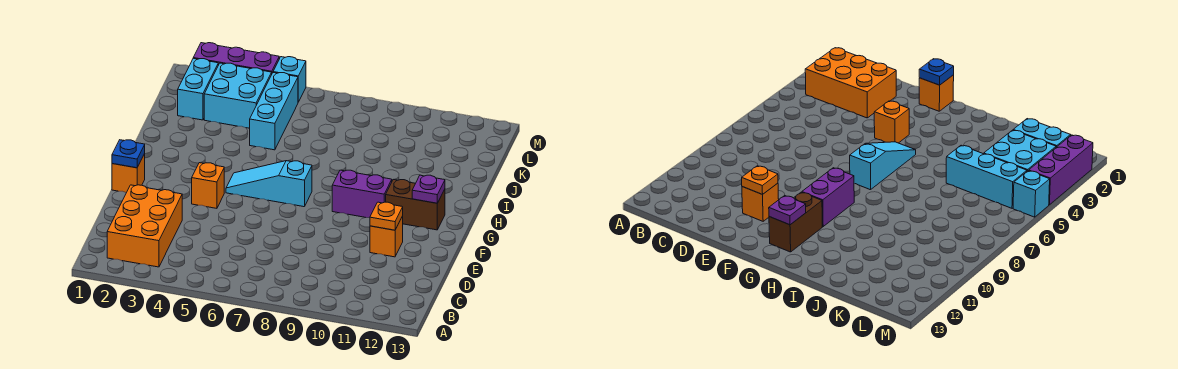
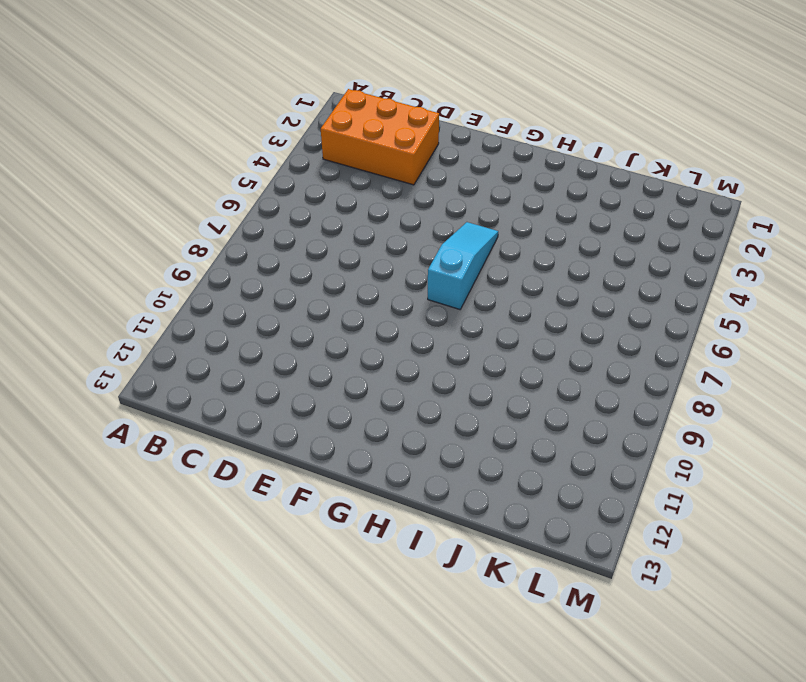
none -> orange 1x1 brick [370,216,403,257]
none -> orange 1x1 brick [112,154,145,193]
none -> orange 1x1 brick [192,163,224,208]

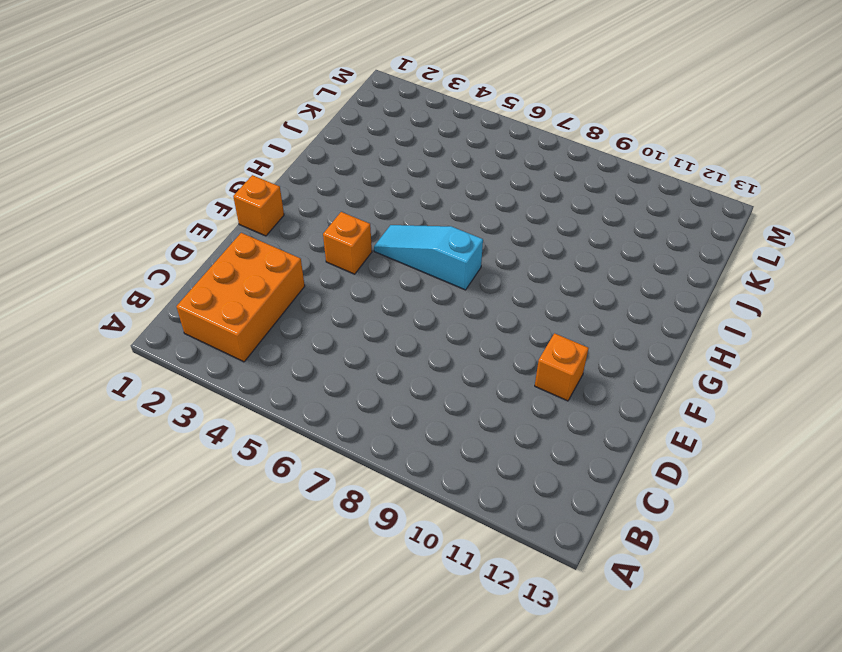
none -> purple 1x2 brick [332,170,392,218]
none -> brown 1x2 brick [386,180,445,230]
none -> cyan 1x3 brick [250,73,298,150]

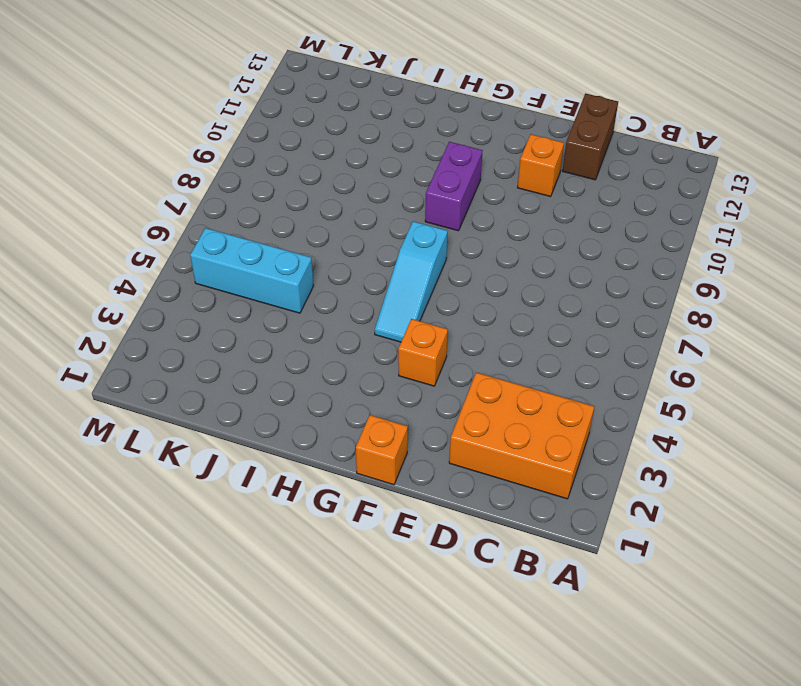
brown 1x2 brick [563,94,618,180] -> brown 1x2 brick moved to [386,180,445,230]
none -> cyan 1x2 brick [178,58,218,120]
none -> cyan 2x2 brick [204,63,272,128]
none -> purple 1x3 brick [194,43,279,73]

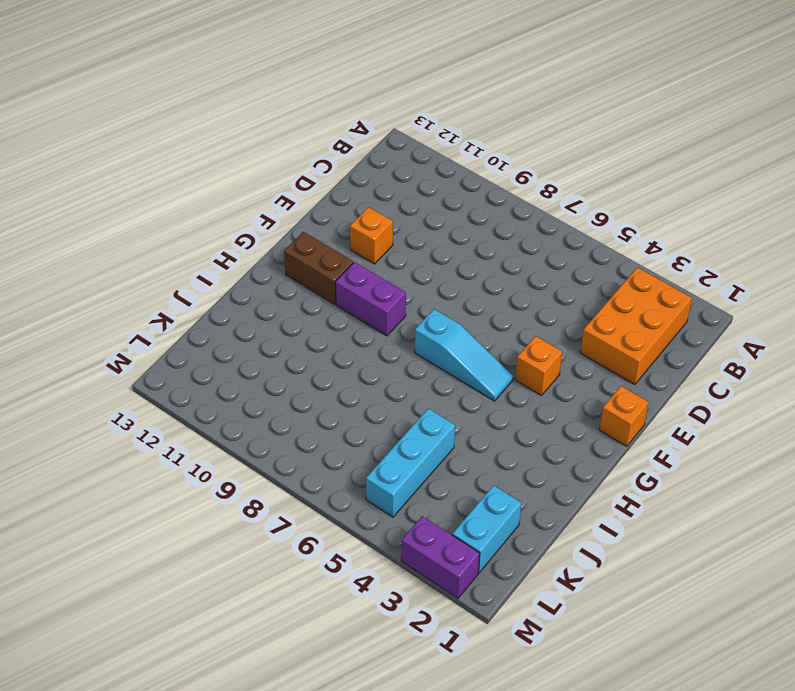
purple 1x2 brick [401,516,480,598] -> purple 1x3 brick [194,43,279,73]
none -> cyan 2x2 brick [204,63,272,128]
none -> cyan 1x1 brick [273,57,306,102]
none -> orange 1x1 plate [370,202,403,230]

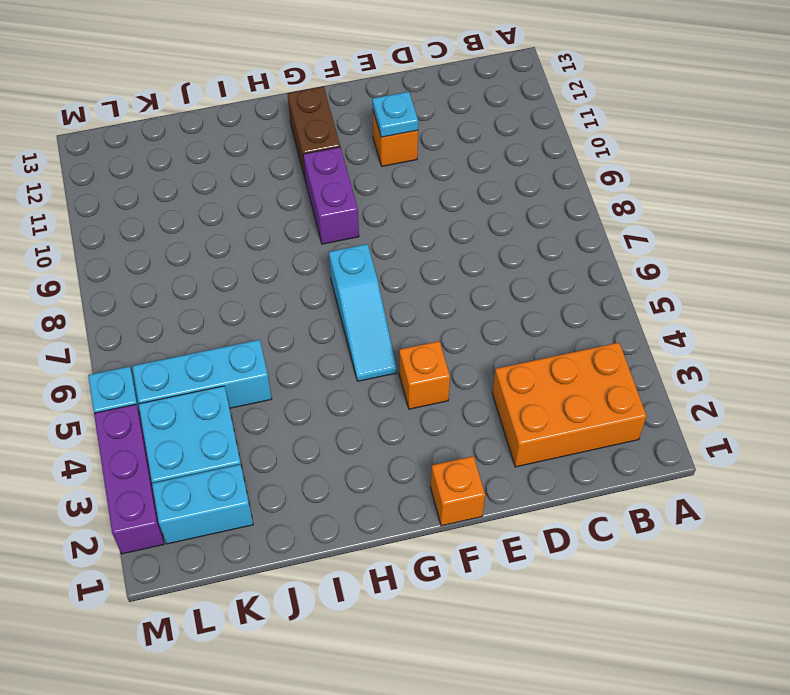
cyan 1x1 plate [372,92,418,137] -> orange 1x1 plate [370,202,403,230]
none -> blue 1x1 plate [112,140,145,168]
none -> purple 1x1 plate [412,175,445,203]

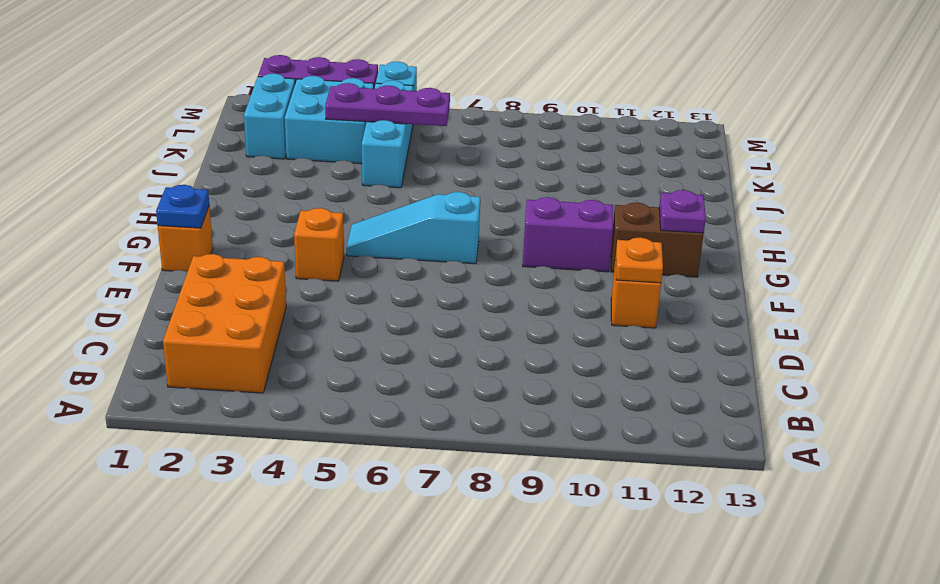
purple 1x3 plate [325,83,450,126] -> none

